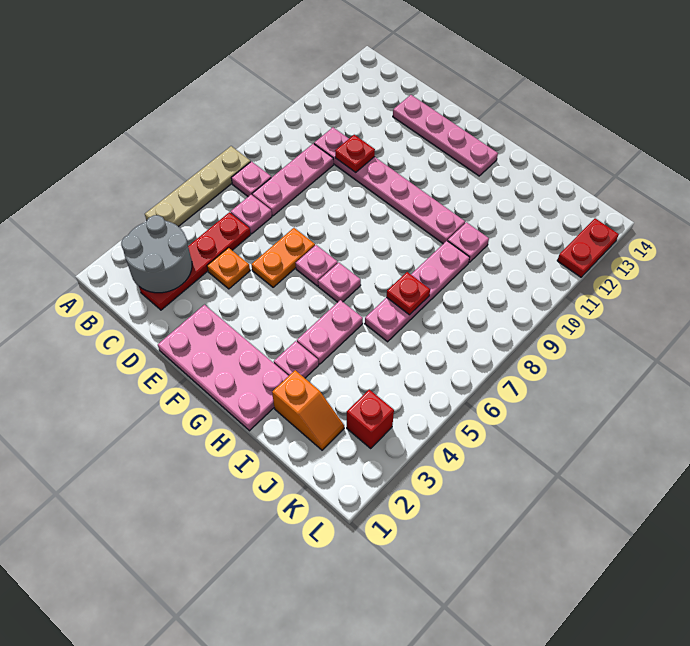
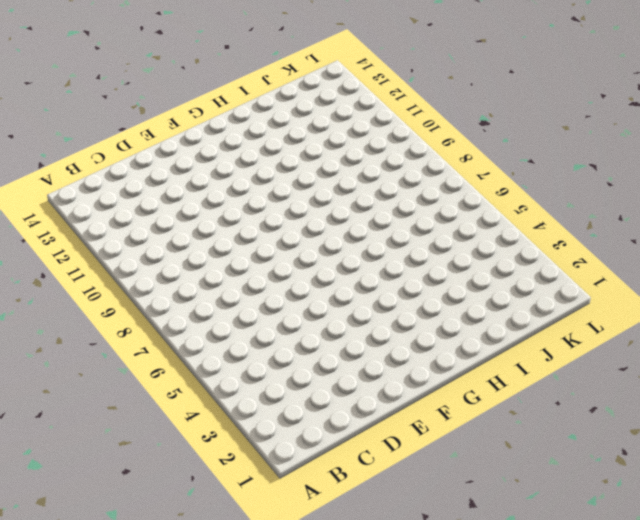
none -> tan 1x4 plate [145,146,251,227]
none -> pink 1x1 plate [231,162,271,196]
none -> red 1x4 plate [139,212,251,310]

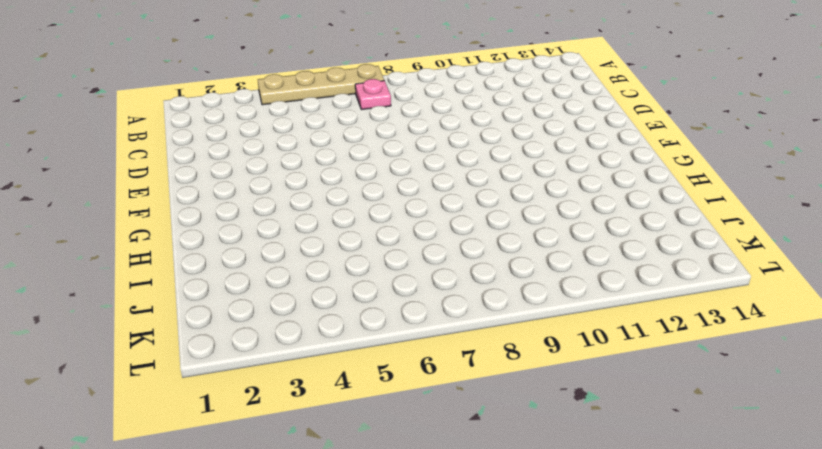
none -> red 1x4 plate [139,212,251,310]
none -> pink 1x1 plate [231,195,272,234]
none -> pink 1x3 plate [252,144,333,216]

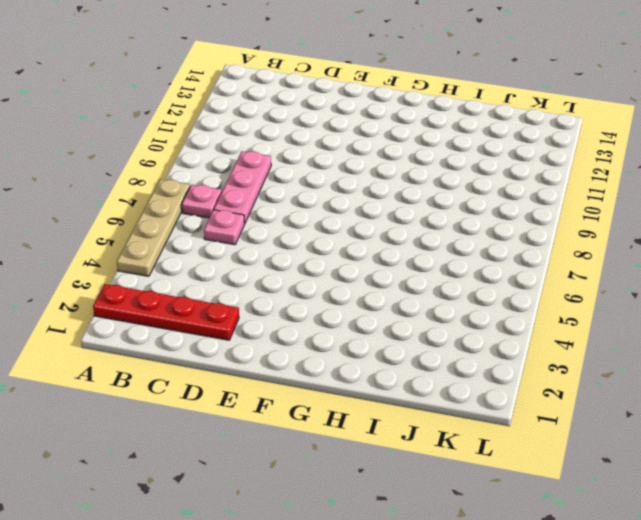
red 1x4 plate [93,284,239,340] -> red 1x4 plate turned to [139,212,251,310]
none -> pink 1x6 plate [314,128,465,244]
none -> orange 1x1 plate [207,248,250,289]
none -> pink 1x4 plate [393,95,498,176]

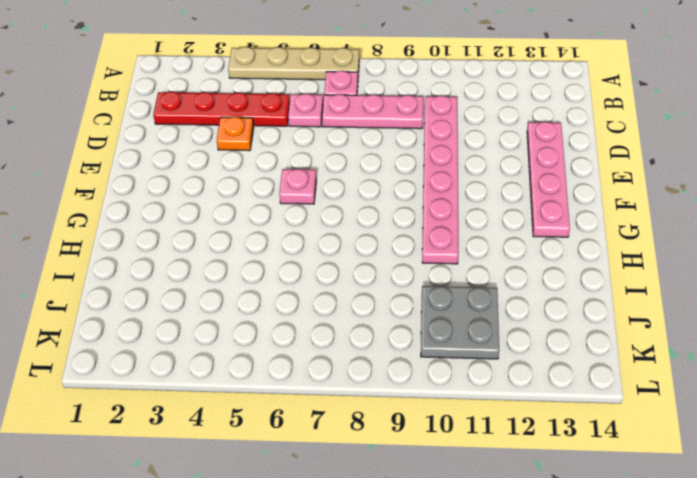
grey 2x2 plate [421,286,499,359] -> none
none -> pink 2x4 plate [158,305,288,431]
none -> orange 1x2 plate [251,228,315,287]
none -> pink 1x1 plate [318,262,361,302]

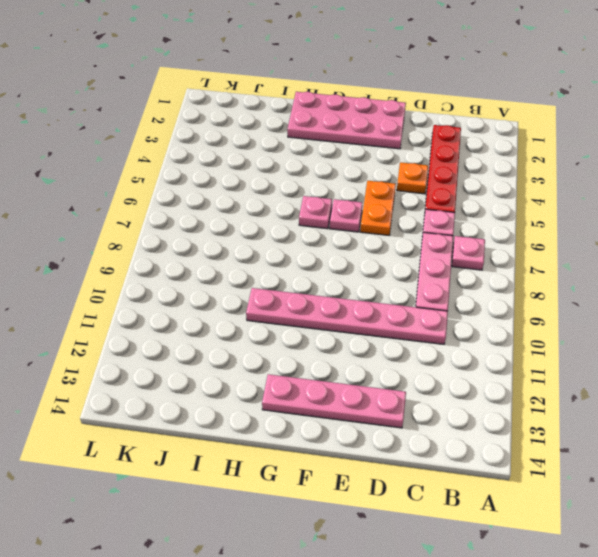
none -> tan 1x4 plate [145,146,251,227]
none -> pink 1x1 plate [274,341,319,378]
none -> pink 1x2 plate [297,300,363,364]

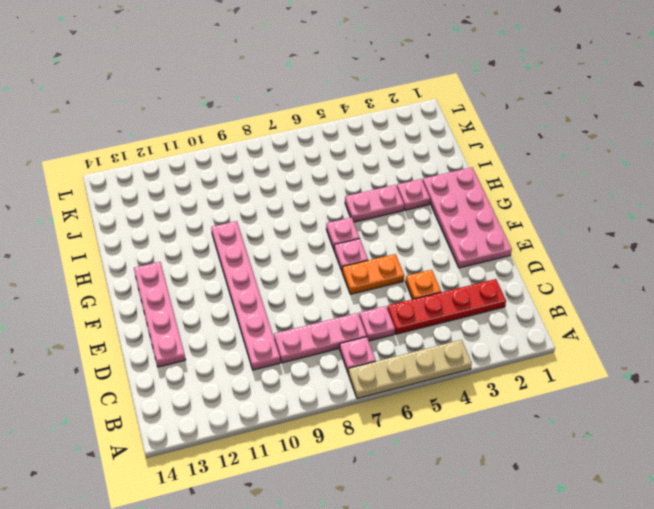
none -> orange 1x2 slope [272,370,344,450]
none -> pink 1x4 plate [365,241,470,342]
none -> pink 1x1 plate [448,222,489,262]

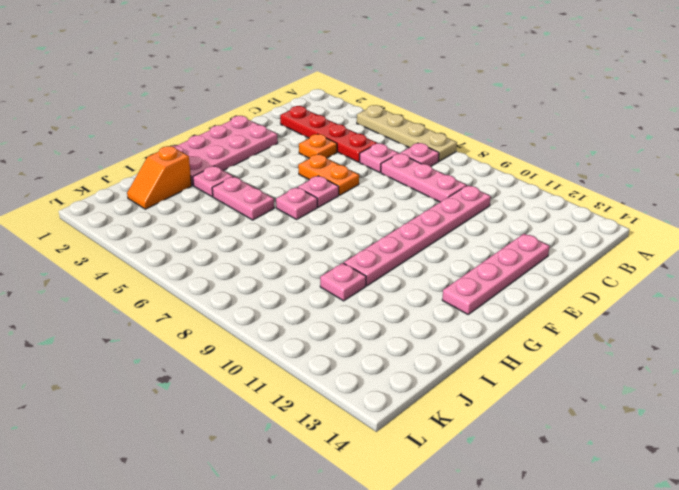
none -> pink 1x4 plate [365,241,470,342]
none -> red 1x1 brick [347,390,394,448]
none -> red 1x2 plate [557,218,619,277]

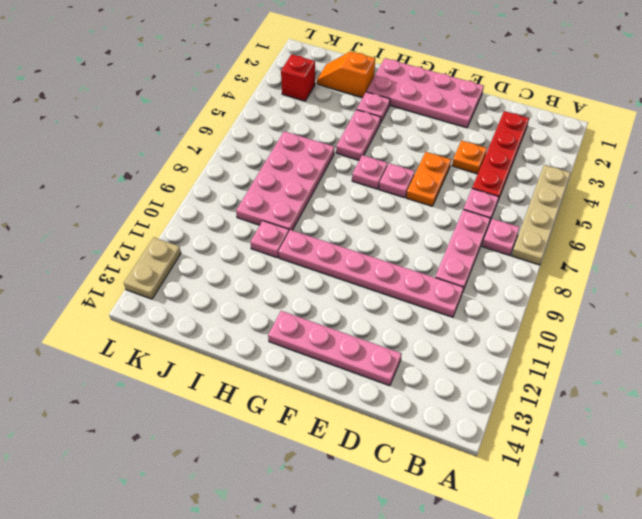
pink 2x4 plate [236,131,334,231] -> pink 1x4 plate [365,241,470,342]
tan 1x2 plate [124,238,181,299] -> red 1x2 plate [557,218,619,277]
none -> grey 2x2 round brick [121,215,192,293]
none -> red 1x1 plate [335,135,375,172]
none -> red 1x1 plate [387,272,430,315]

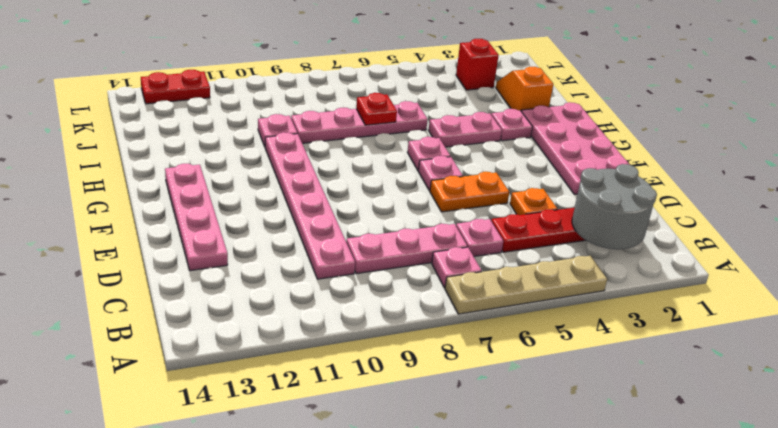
none -> red 1x1 plate [335,135,375,172]

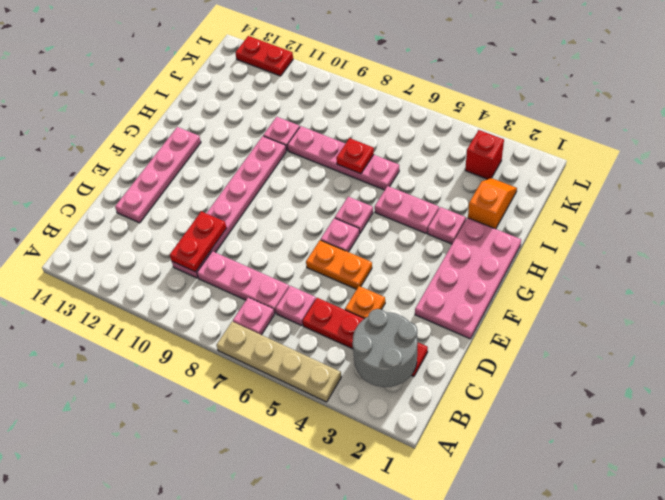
red 1x2 plate [170,211,226,272] -> red 1x1 plate [335,135,375,172]

